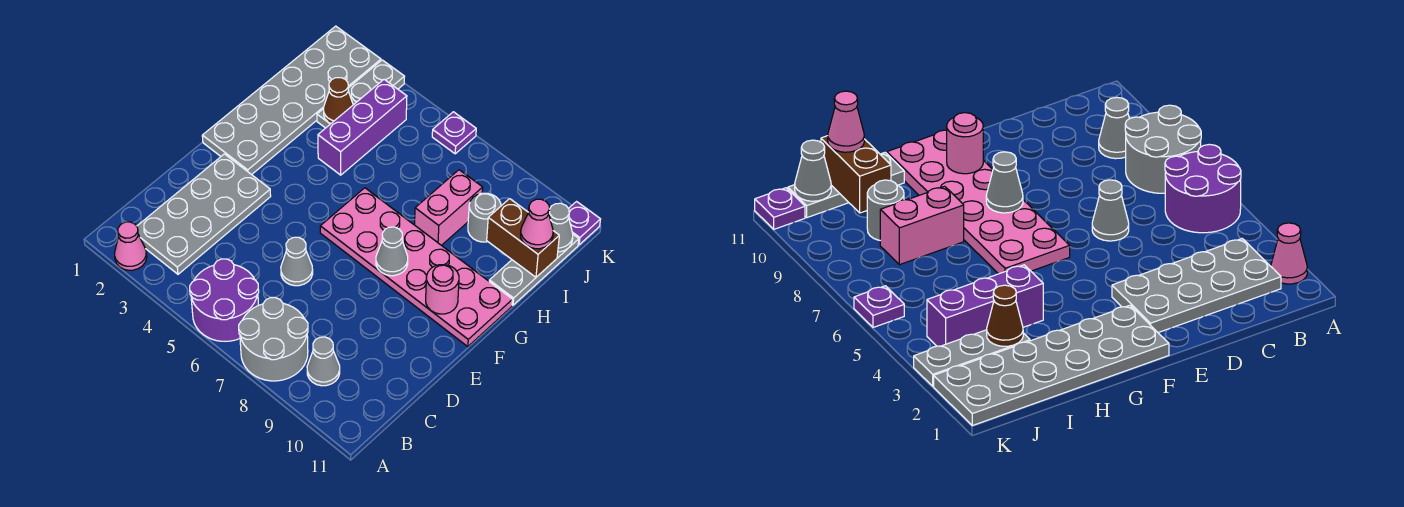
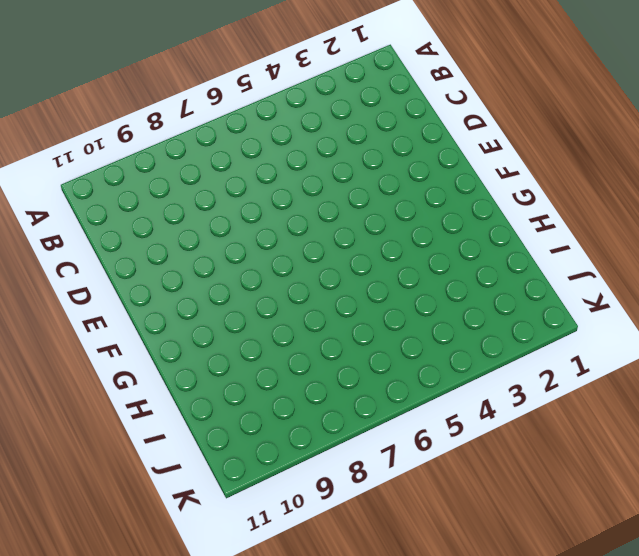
none -> pink 1x1 cone [115,222,147,270]
none -> purple 2x2 round brick [190,259,259,341]
none -> grey 2x2 round brick [239,298,308,381]

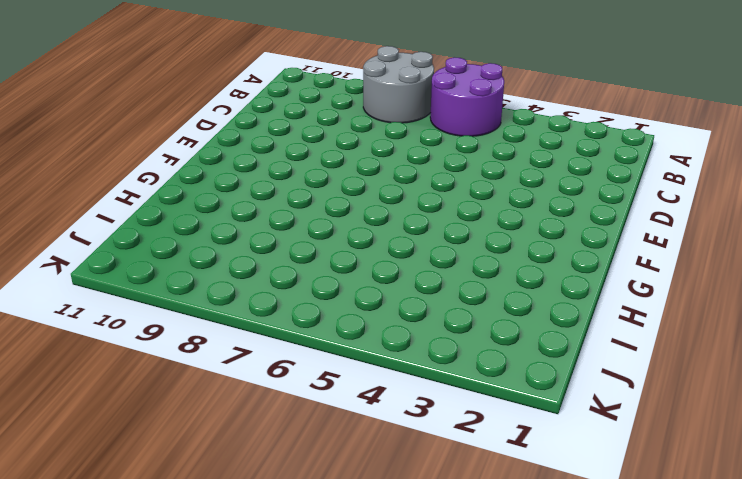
none -> pink 1x1 cone [115,222,147,270]
none -> grey 2x4 plate [137,154,271,274]
none -> grey 1x1 cone [307,337,340,386]

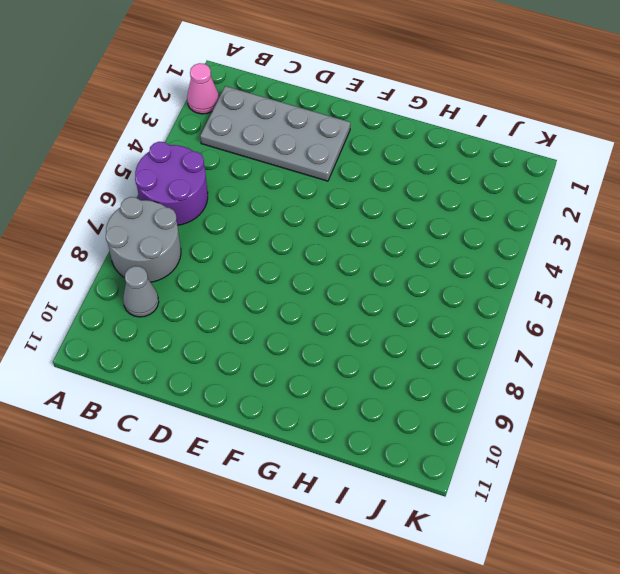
none -> grey 1x1 cone [281,237,313,286]
none -> grey 2x6 plate [202,26,381,175]
none -> pink 2x6 plate [320,188,513,347]

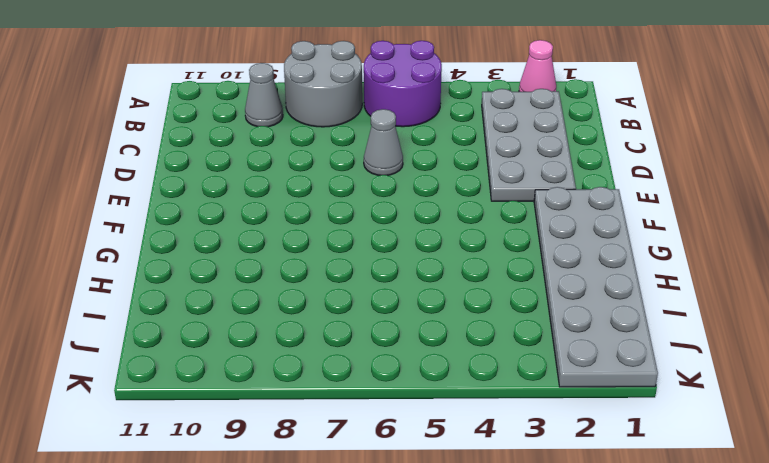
none -> pink 2x6 plate [320,188,513,347]
none -> purple 1x3 brick [318,79,407,175]
none -> pink 1x2 brick [415,170,483,245]

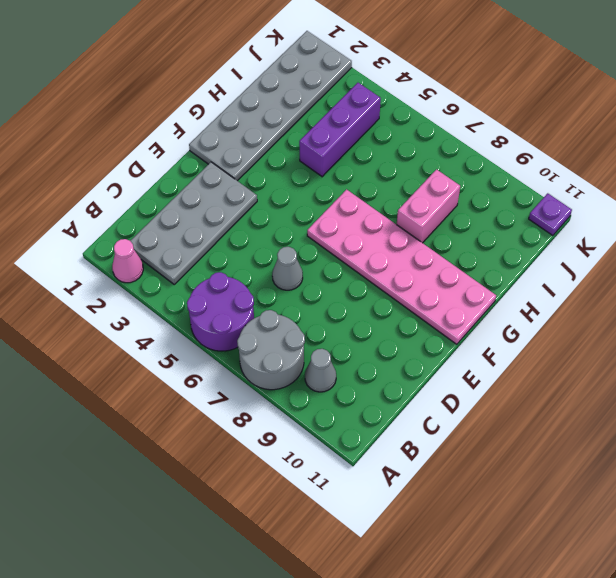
none -> grey 1x3 plate [489,235,579,305]
none -> grey 1x3 plate [317,60,405,128]
none -> grey 1x1 round brick [468,193,501,242]

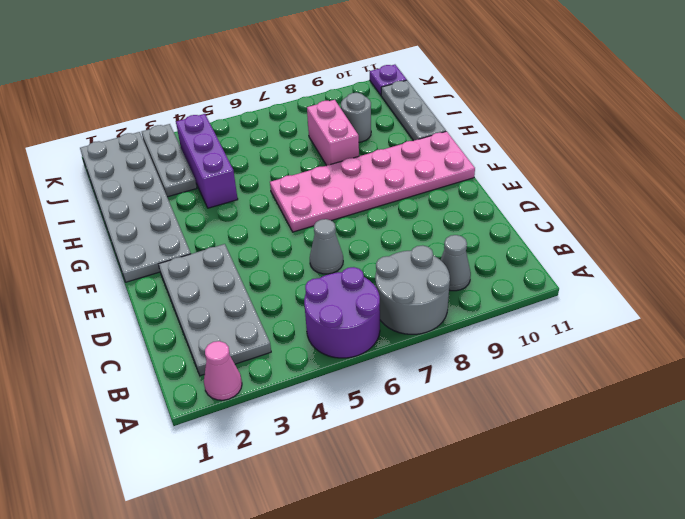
none -> purple 1x1 plate [432,112,476,154]
none -> grey 1x1 cone [376,227,408,276]
none -> pink 1x1 round brick [426,265,459,314]

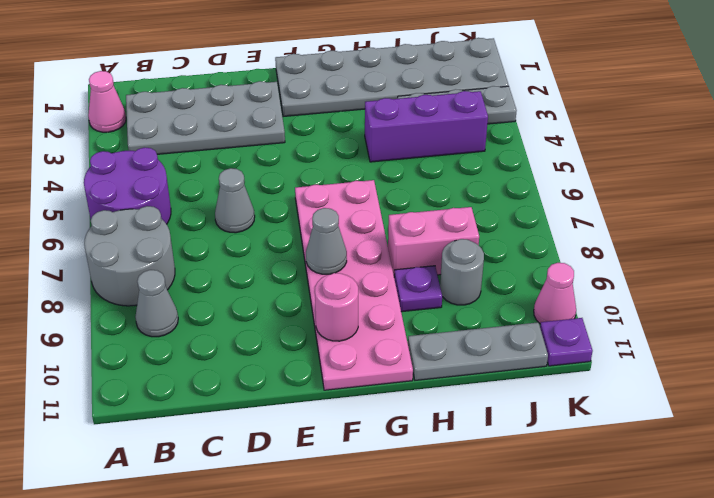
purple 1x1 plate [394,266,442,312] -> purple 1x1 plate moved to [432,112,476,154]
pink 1x1 cone [534,263,576,324] -> pink 1x1 cone moved to [521,199,553,249]
none -> brown 1x1 cone [323,78,353,123]
none -> brown 1x2 brick [487,199,559,277]
none -> grey 1x1 cone [549,203,573,252]

